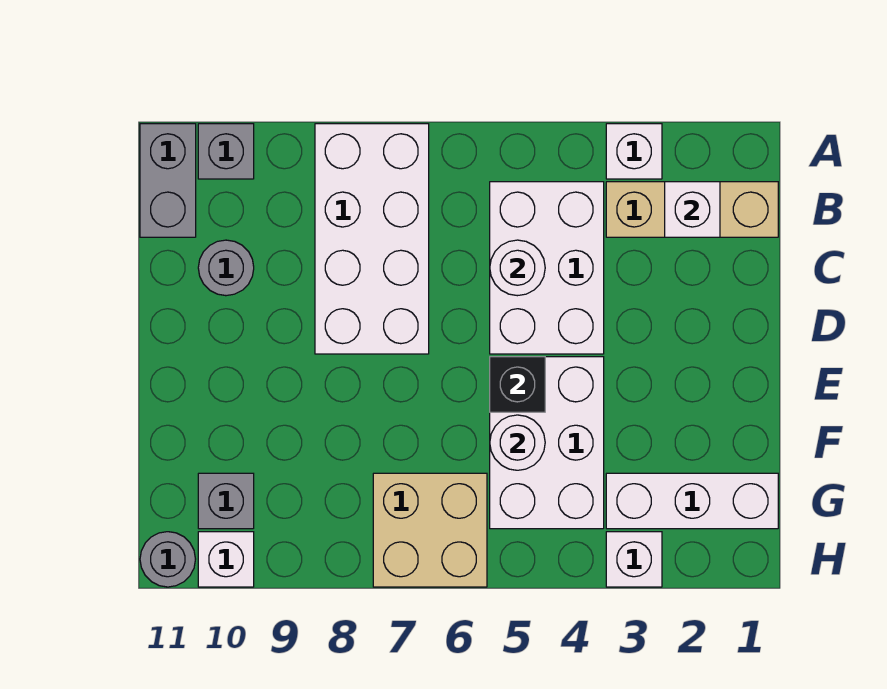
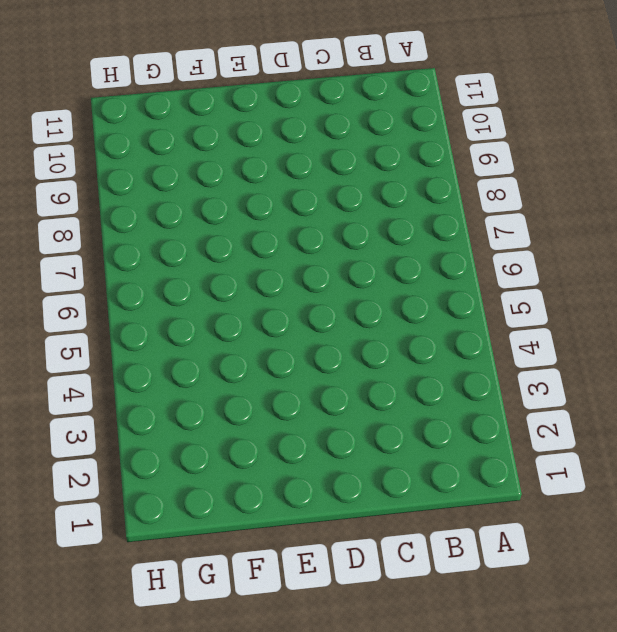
none -> white 1x1 brick [606,124,662,179]
none -> white 2x4 brick [315,124,429,354]
none -> grey 1x1 brick [198,124,254,179]

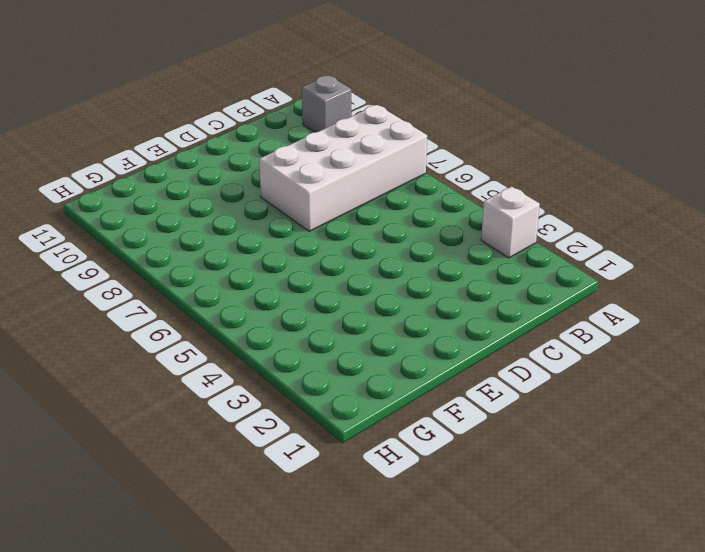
none -> grey 1x2 brick [140,124,196,237]
none -> tan 1x3 brick [606,182,778,237]
none -> white 2x3 brick [490,182,604,354]

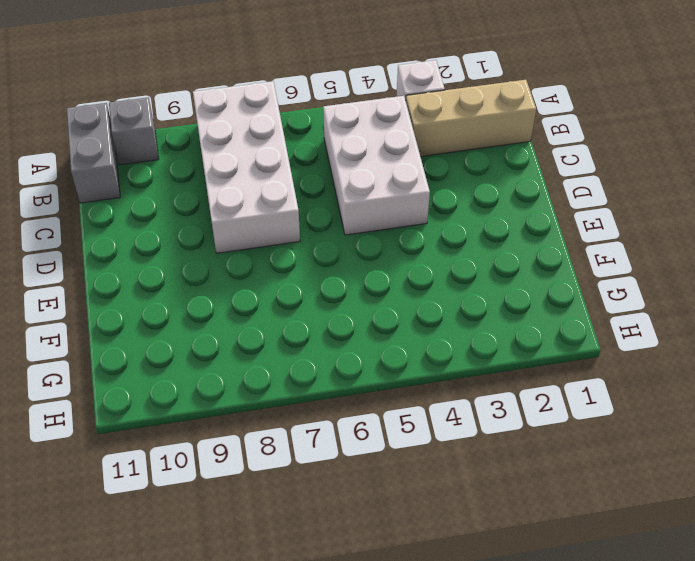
none -> grey 1x1 round brick [198,240,254,296]
none -> white 2x3 brick [490,357,604,529]
none -> white 1x3 brick [606,473,778,529]

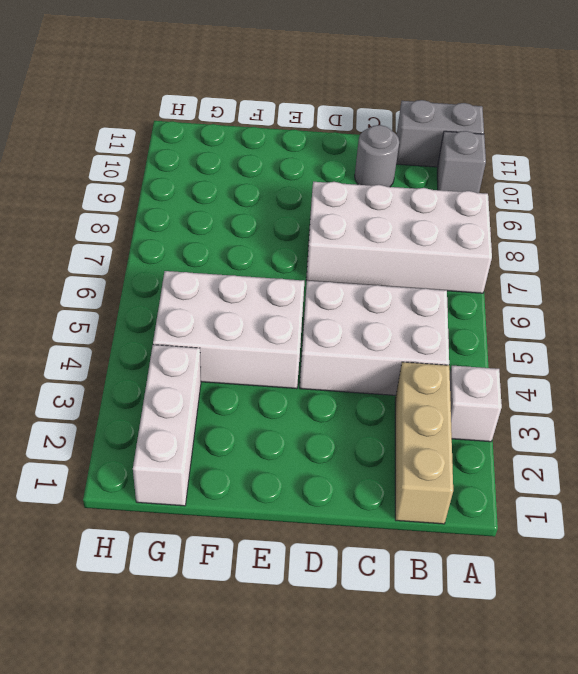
none -> tan 2x2 brick [373,473,487,587]
none -> grey 1x1 brick [198,473,254,529]
none -> white 1x1 brick [606,532,662,587]

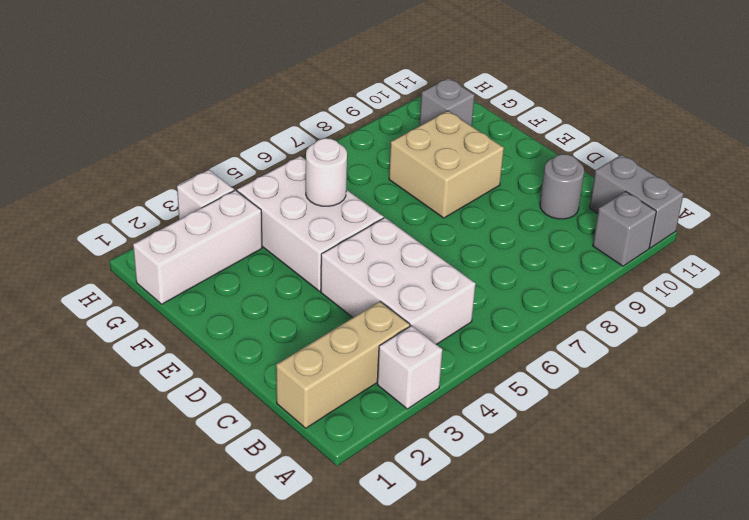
tan 2x2 brick [389,111,504,218] -> tan 2x2 brick moved to [373,473,487,587]
none -> white 2x4 brick [315,124,429,354]
none -> white 1x1 brick [198,532,254,587]
none -> grey 1x1 round brick [140,532,195,587]

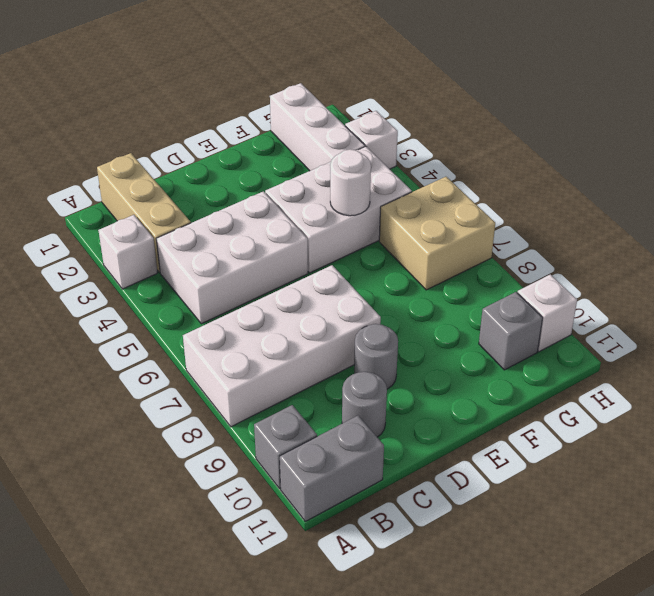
grey 1x1 round brick [354,324,398,389] -> grey 1x1 round brick moved to [140,532,195,587]
none -> white 1x1 brick [665,182,720,237]
none -> white 1x1 round brick [490,240,545,296]
none -> black 1x1 brick [490,357,545,412]

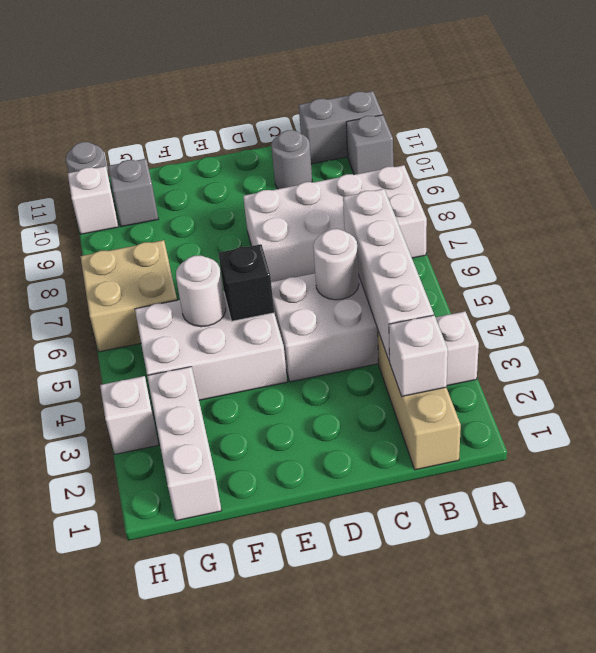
white 1x4 brick [343,189,434,361] -> none

